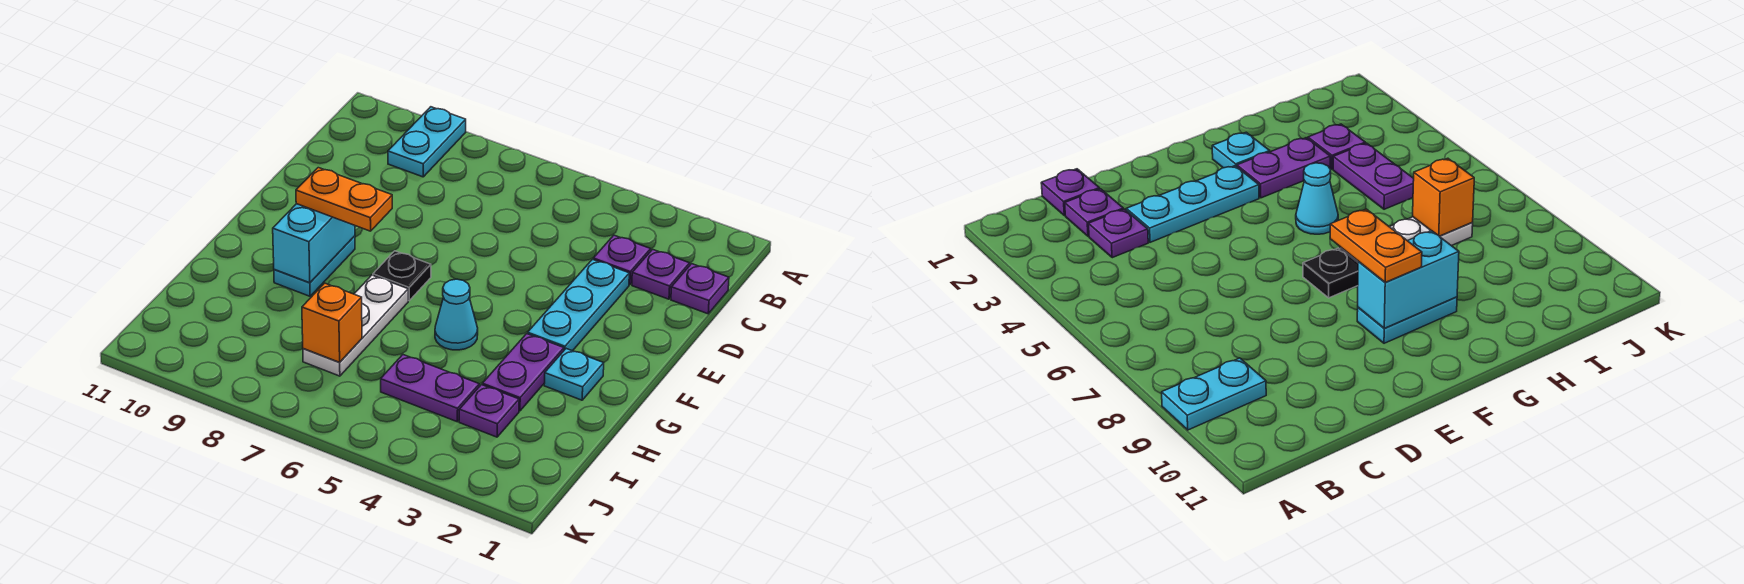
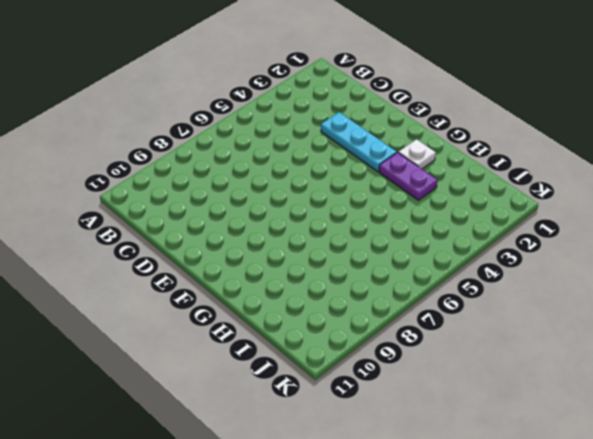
white 1x1 plate [398,139,436,169] -> cyan 1x1 plate [544,349,604,400]
none -> cyan 1x2 plate [388,107,466,177]
none -> purple 1x1 plate [671,264,729,314]
none -> purple 1x1 plate [632,249,690,299]

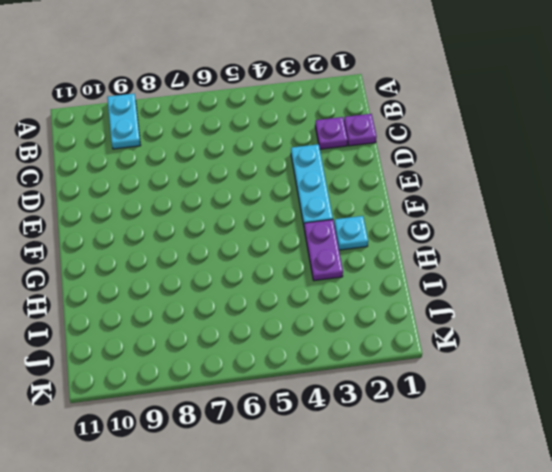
none -> purple 1x1 plate [593,235,651,285]
none -> black 1x1 plate [373,251,431,301]
none -> cyan 1x2 plate [274,236,355,296]

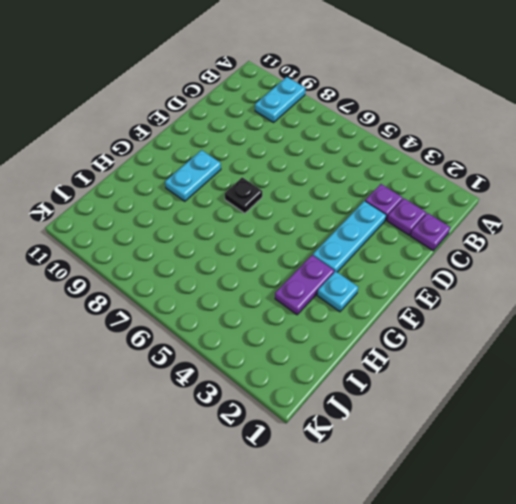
none -> cyan 1x1 cone [435,279,478,350]
none -> white 1x3 plate [303,275,408,376]
none -> purple 1x1 plate [459,385,519,437]

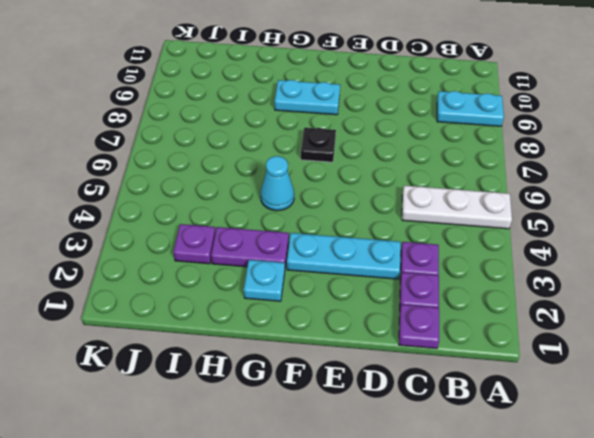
white 1x3 plate [402,186,512,229] -> white 1x3 plate moved to [303,275,408,376]
none -> purple 1x2 plate [381,355,479,422]
none -> cyan 1x2 brick [273,204,355,283]
none -> orange 1x1 brick [302,283,362,362]

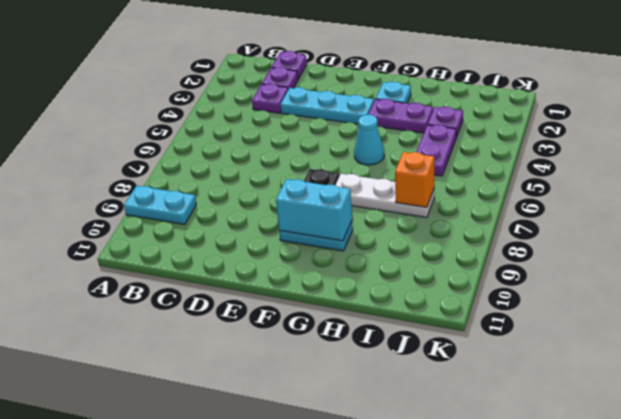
none -> orange 1x2 plate [296,168,392,231]

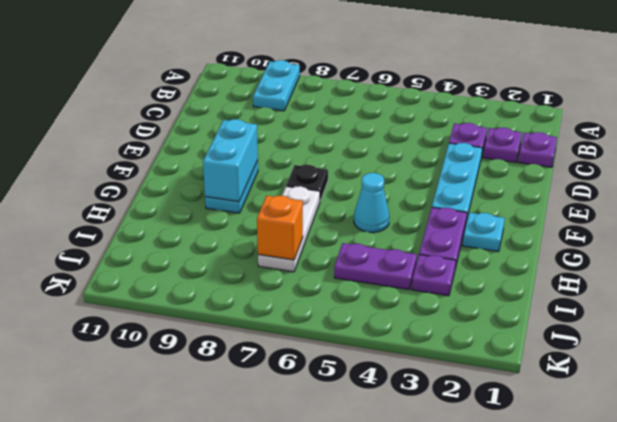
none -> orange 1x2 plate [296,168,392,231]

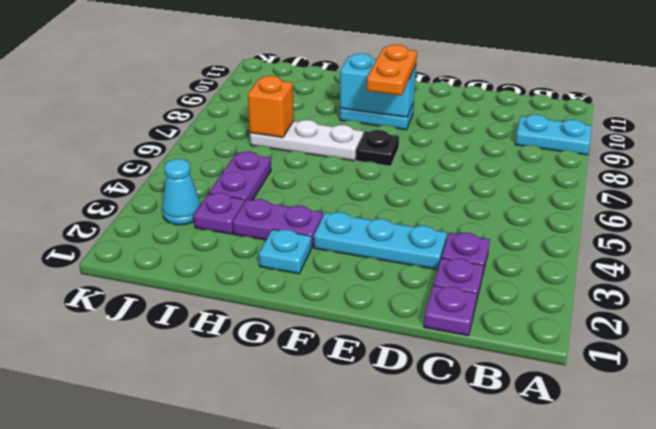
cyan 1x1 cone [162,159,201,225] -> cyan 1x1 cone moved to [435,279,478,350]

